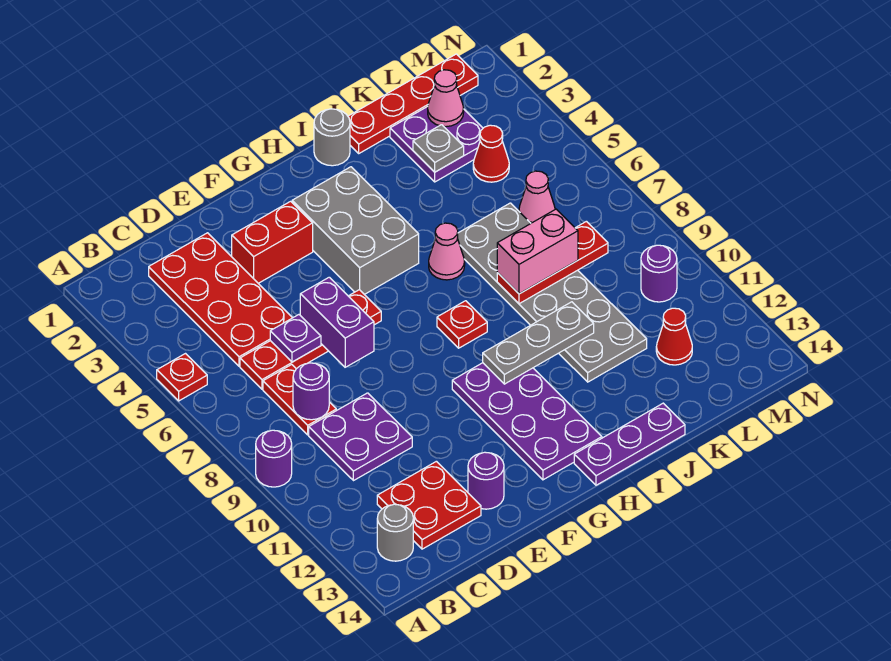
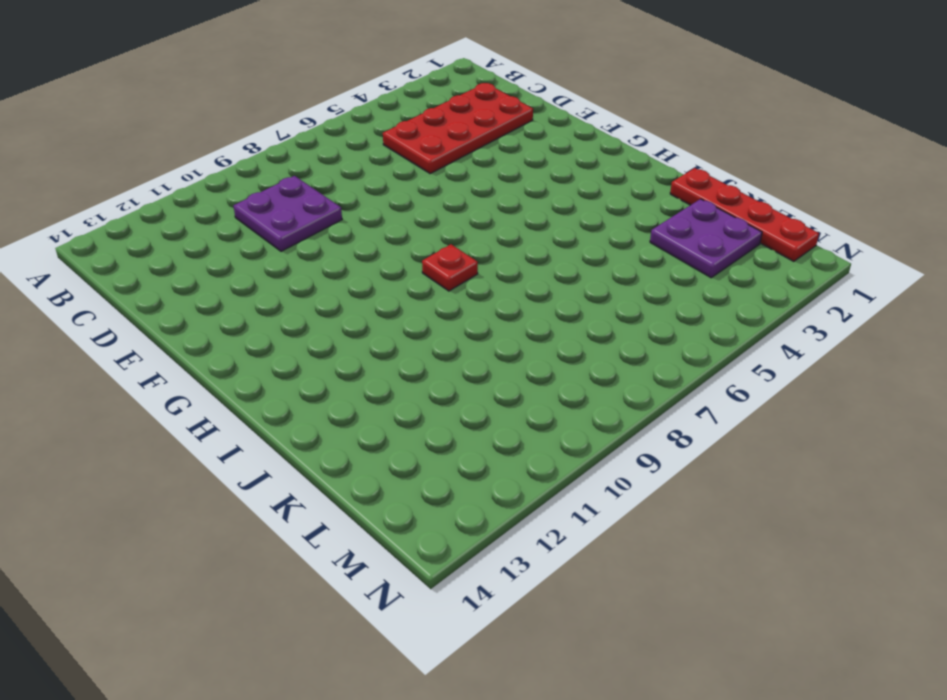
none -> red 1x1 plate [157,354,207,401]
none -> purple 1x1 round brick [256,430,292,487]
none -> grey 1x1 round brick [377,504,413,561]
none -> red 1x4 plate [240,290,381,389]

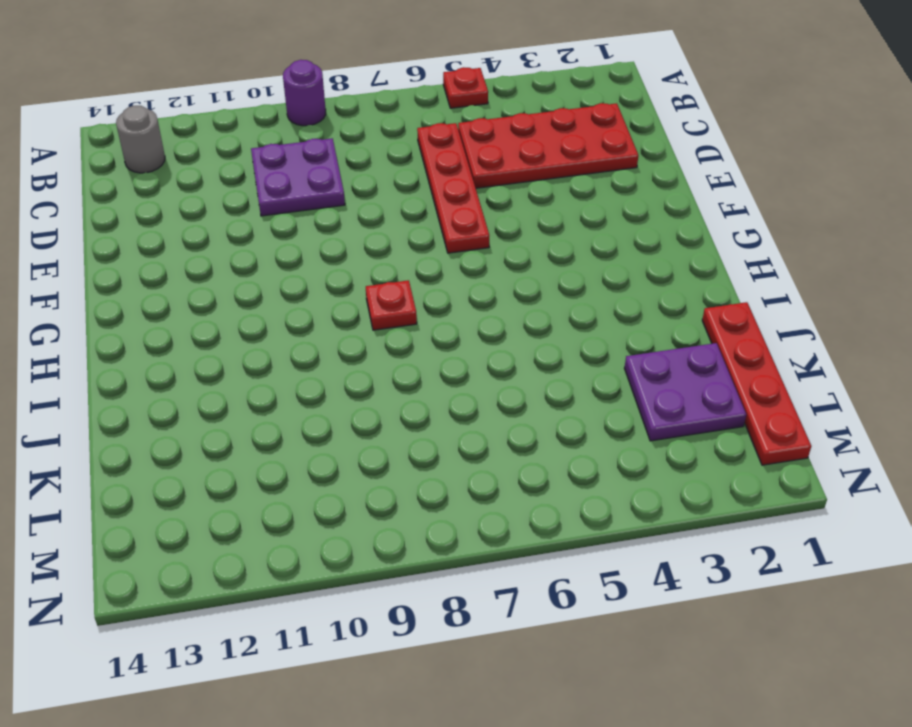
none -> red 1x2 plate [263,365,336,435]
none -> red 2x2 plate [377,461,481,549]
none -> red 1x2 brick [232,201,313,283]
none -> purple 1x1 round brick [468,452,504,509]

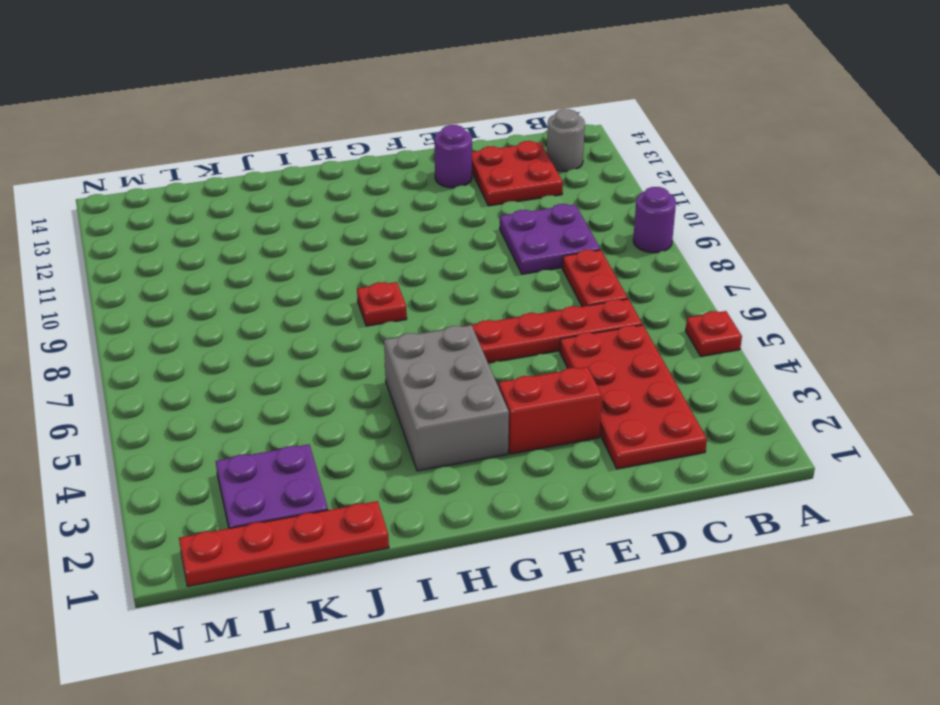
none -> purple 2x4 plate [452,363,602,480]
none -> purple 1x3 plate [574,403,685,485]
none -> grey 1x1 round brick [314,109,350,166]
none -> pink 1x1 cone [429,223,465,280]

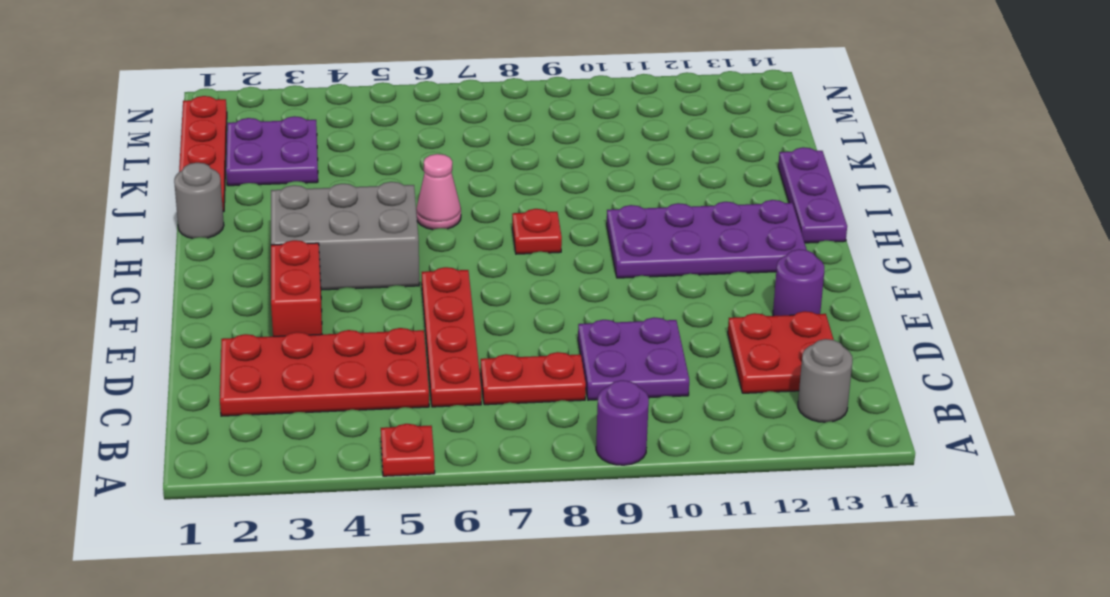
none -> grey 2x6 plate [457,203,647,382]
none -> red 1x1 cone [473,125,509,182]
none -> pink 1x1 cone [519,171,555,223]
none -> red 1x1 cone [656,308,692,365]

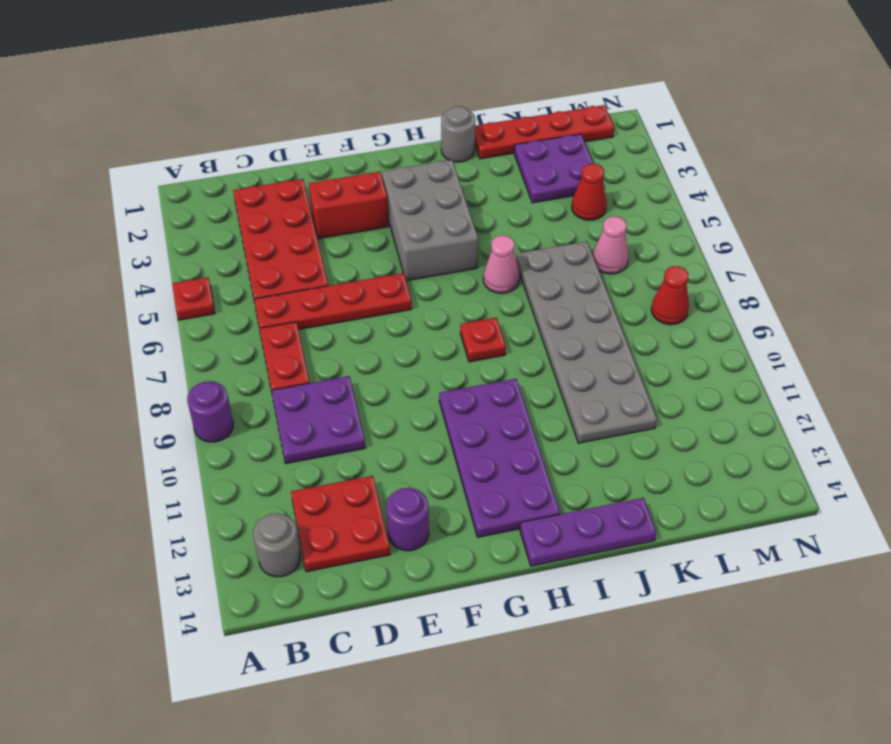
red 1x1 cone [651,266,689,325] -> red 1x1 cone moved to [656,308,692,365]
none -> purple 1x1 round brick [641,245,677,302]
none -> purple 1x1 round brick [293,363,329,420]
none -> purple 1x1 plate [270,315,321,362]
none -> purple 1x2 brick [300,277,374,367]

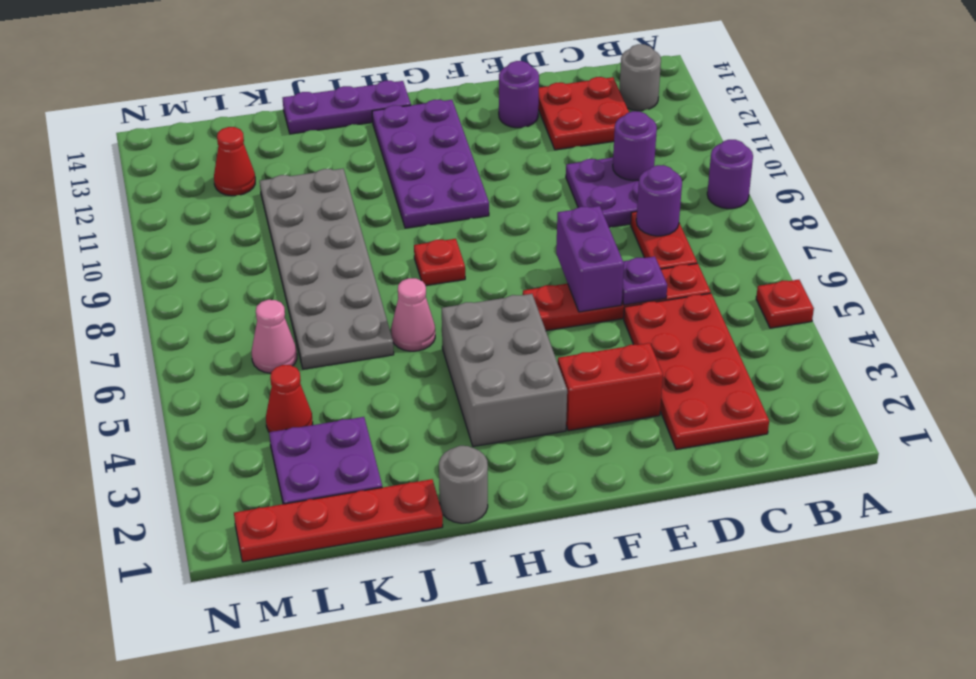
purple 1x1 round brick [613,111,657,181] -> purple 1x1 round brick moved to [641,245,677,302]
none -> grey 1x3 plate [483,302,594,384]
none -> red 1x3 plate [497,221,608,304]
none -> grey 1x1 plate [413,125,464,172]
none -> pink 1x1 cone [428,70,464,127]

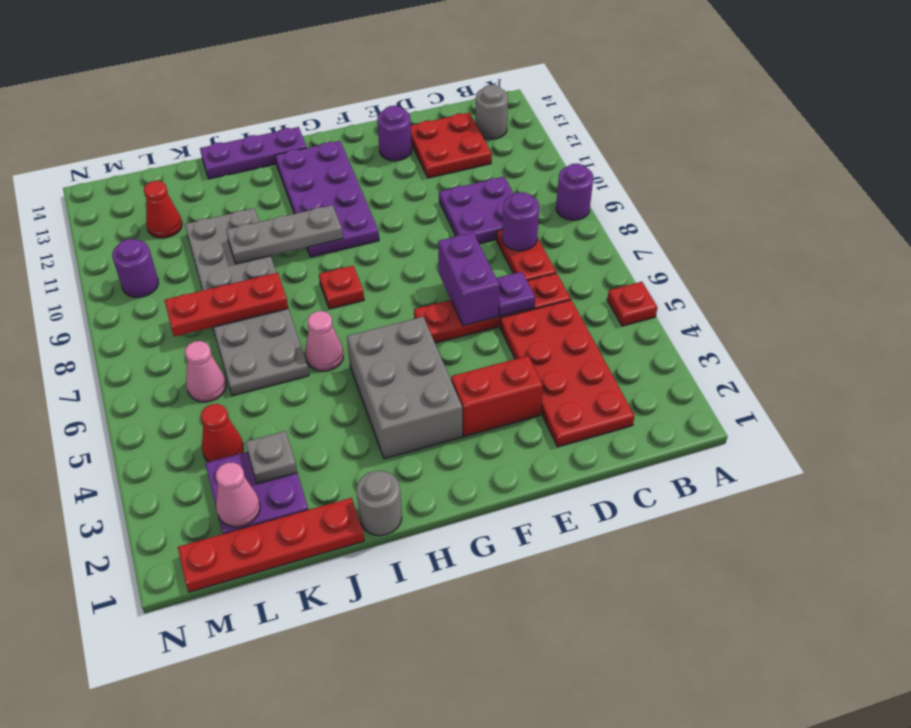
none -> pink 1x2 brick [497,209,578,294]

